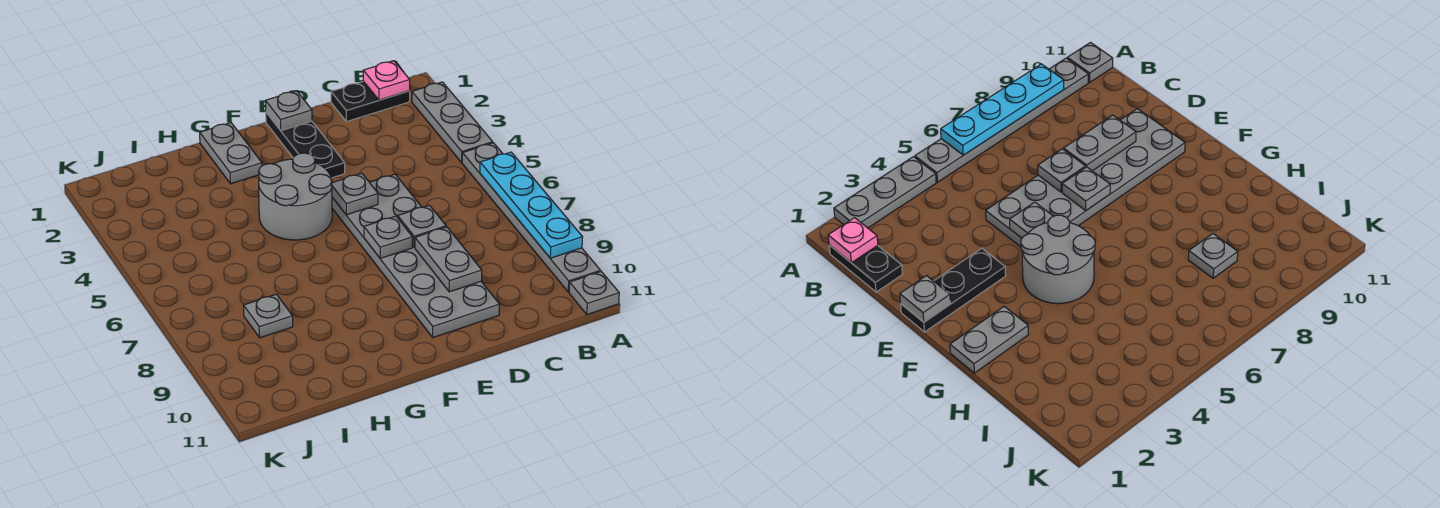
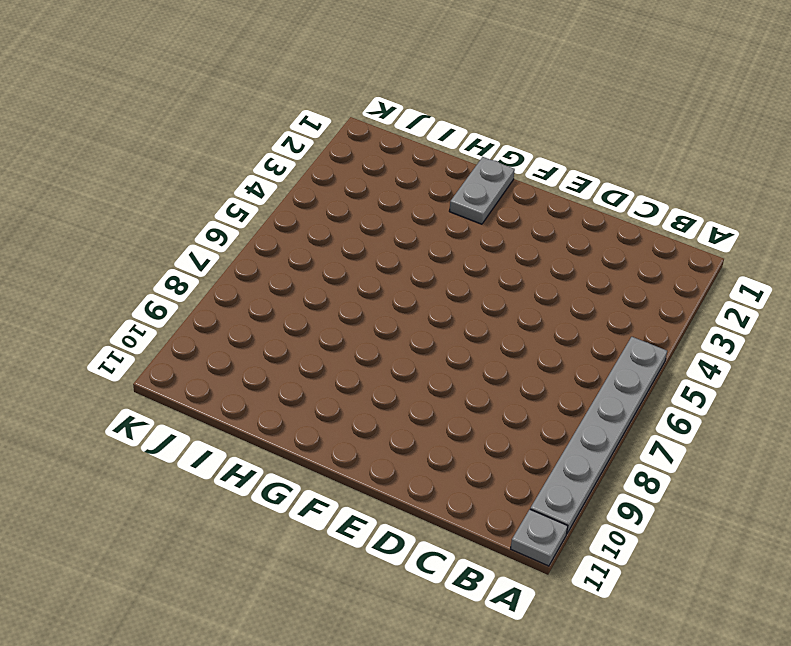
none -> grey 1x3 plate [412,82,493,163]
none -> black 1x2 plate [331,81,410,122]
none -> grey 2x6 plate [332,174,500,337]

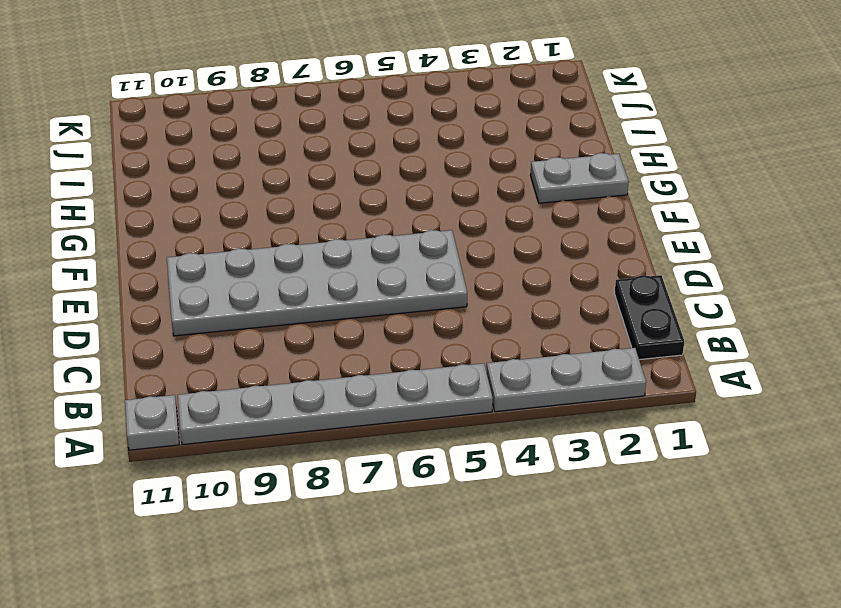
none -> black 1x3 plate [266,113,345,178]
none -> grey 2x2 round brick [259,153,332,240]
none -> grey 1x1 plate [243,294,293,338]

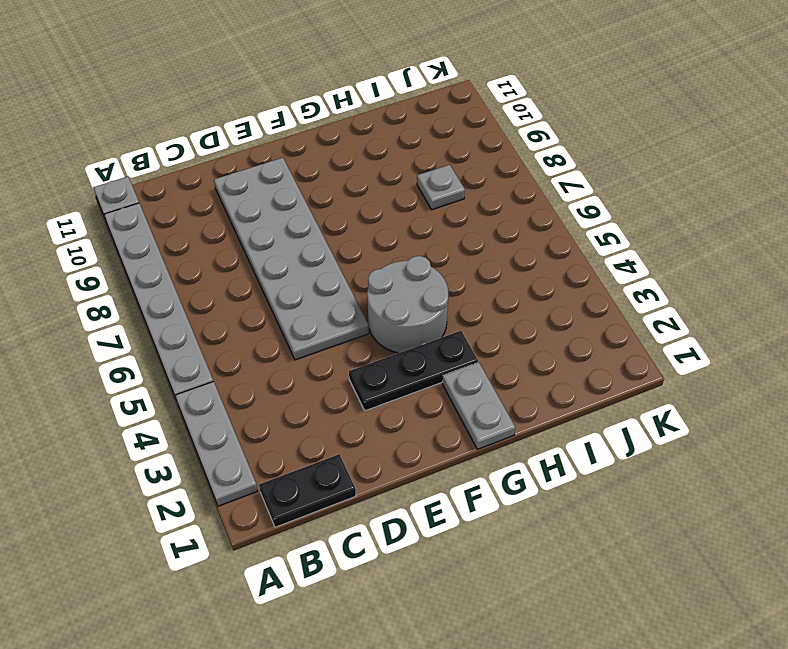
black 1x3 plate [349,331,478,411] -> black 1x3 plate turned to [266,113,345,178]
none -> cyan 1x4 plate [480,152,583,258]
none -> pink 1x1 plate [363,61,410,100]
none -> grey 1x1 plate [398,205,446,247]

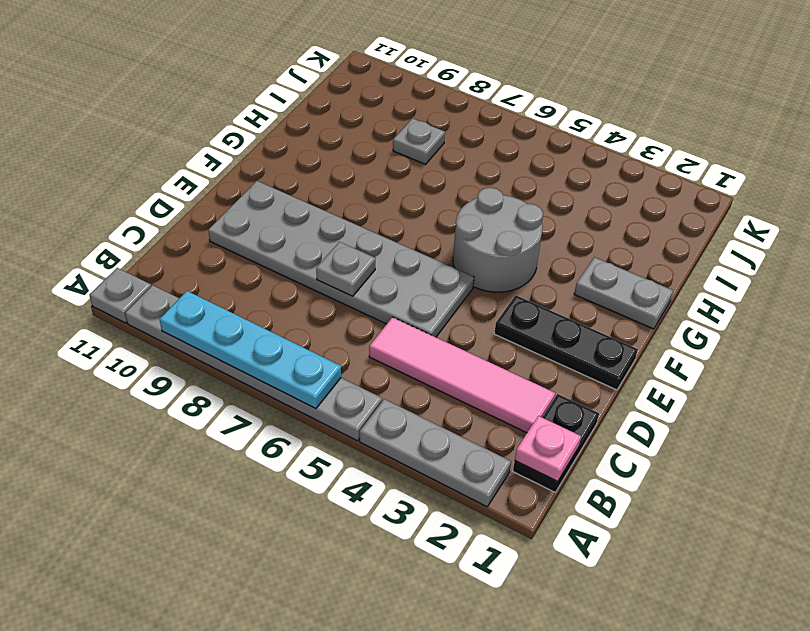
pink 1x4 tile [369,317,555,433] -> none
none -> grey 1x2 plate [415,227,482,292]
none -> grey 1x1 plate [266,91,312,131]
none -> grey 1x1 plate [332,173,378,215]

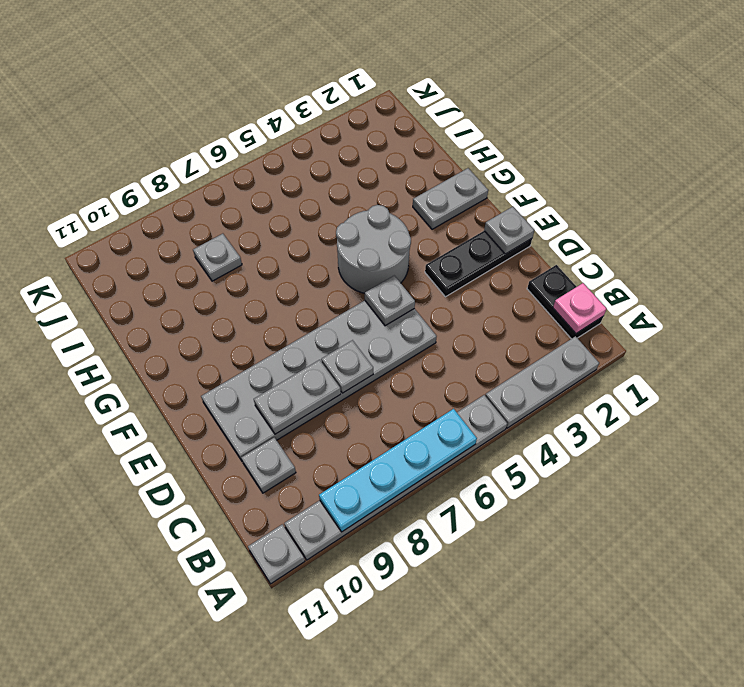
grey 1x1 plate [241,438,296,493] -> grey 1x1 plate moved to [364,216,413,258]

